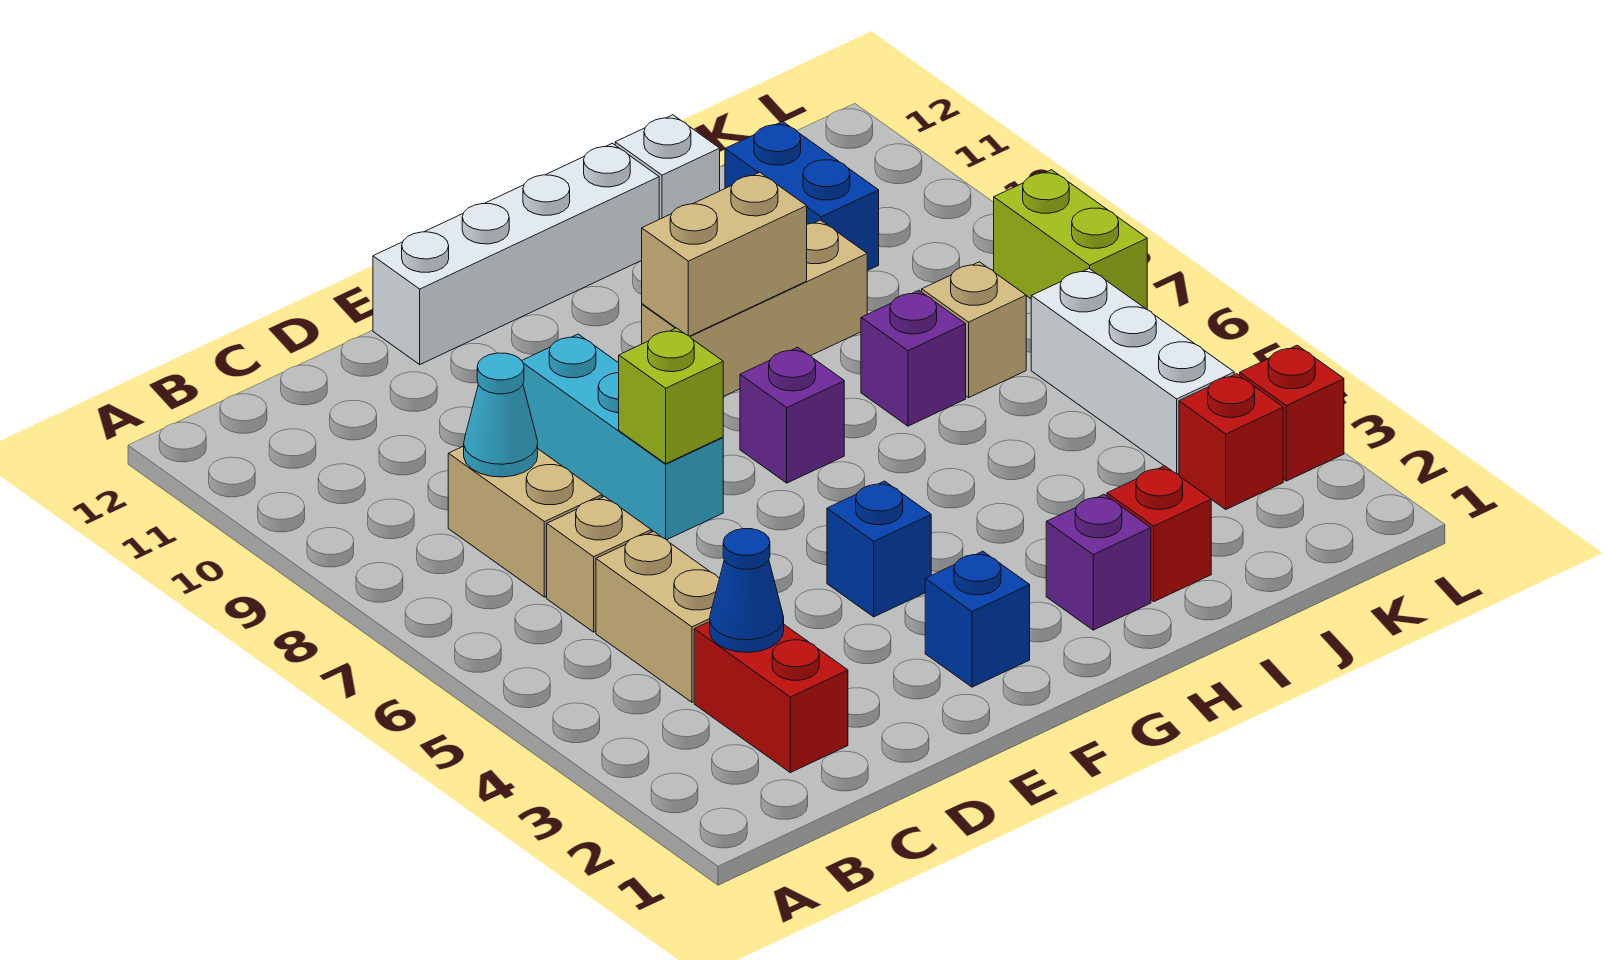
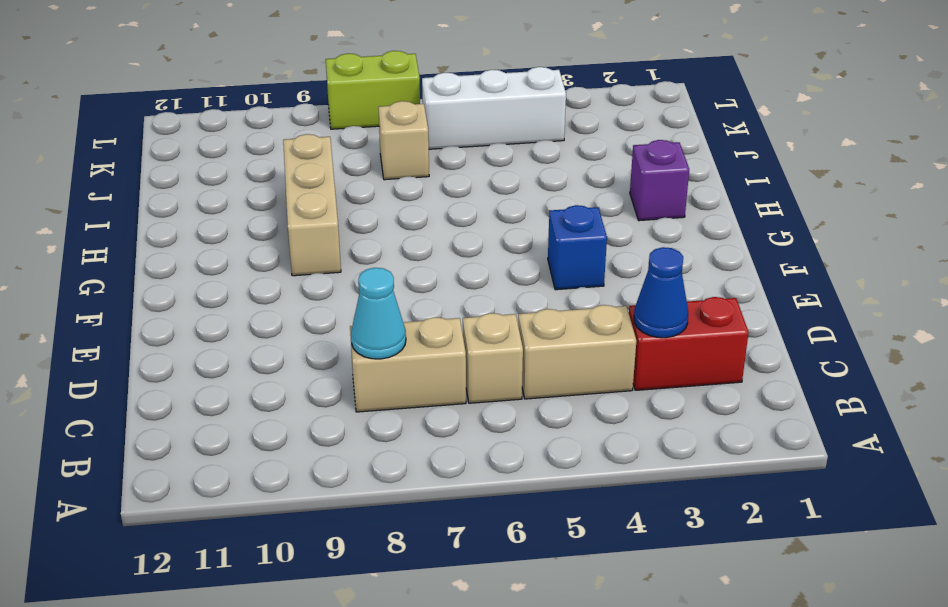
none -> cyan 1x3 brick [522,334,723,540]
none -> white 1x4 brick [373,143,659,364]
none -> blue 1x1 brick [925,551,1030,687]

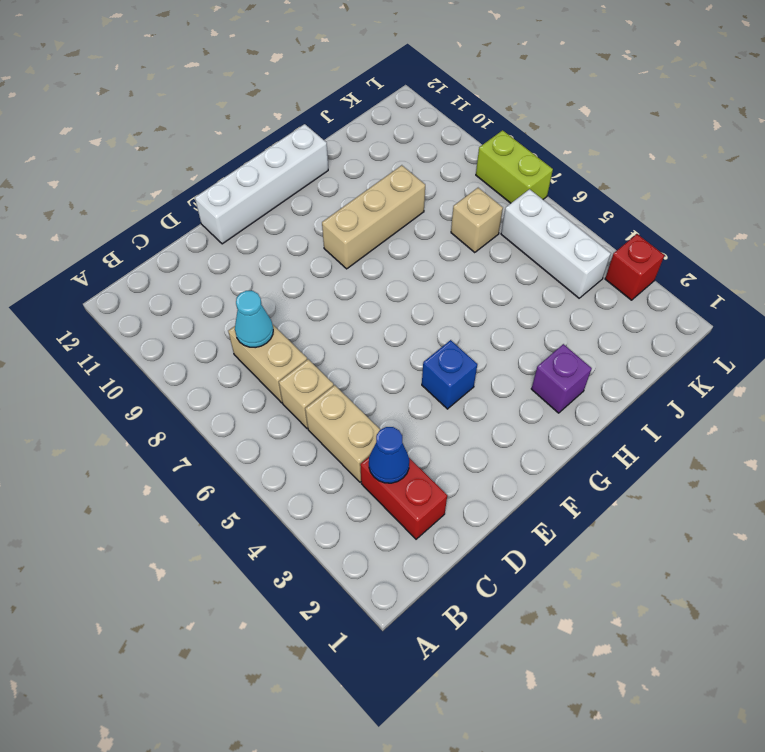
none -> cyan 1x3 brick [522,334,723,540]
none -> blue 1x1 brick [925,551,1030,687]
none -> purple 1x1 brick [740,347,844,483]

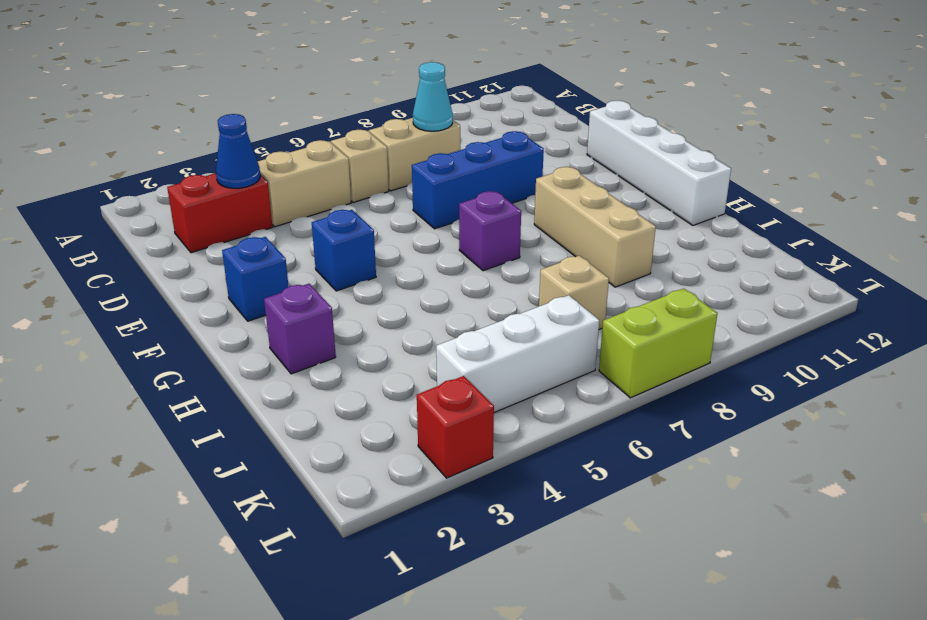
blue 1x3 brick [412,131,544,229] -> cyan 1x3 brick [522,334,723,540]
none -> red 1x1 brick [1107,466,1211,601]
none -> purple 1x1 brick [861,290,966,426]
none -> white 1x1 brick [615,115,720,219]

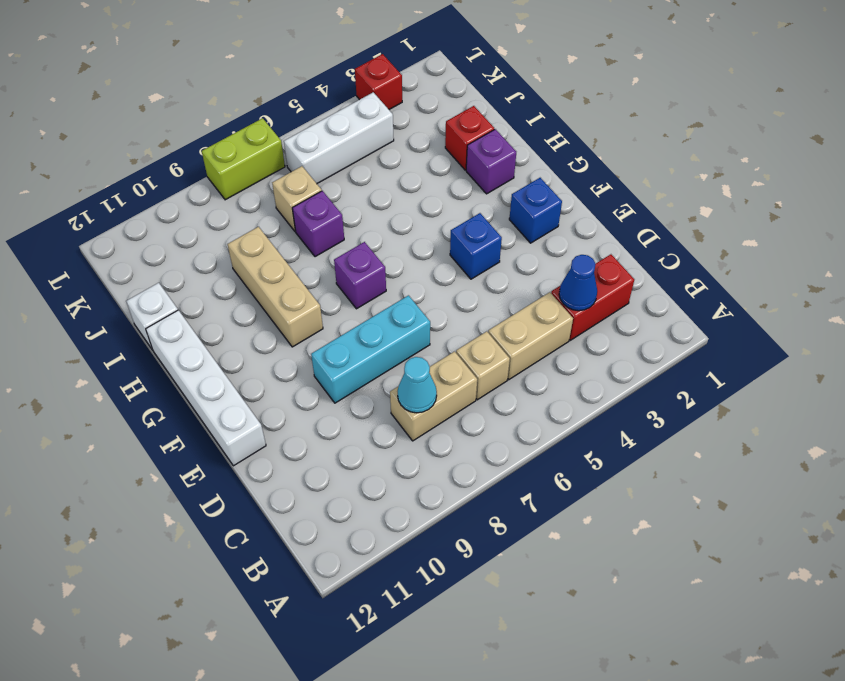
none -> blue 1x2 brick [725,121,879,271]
none -> red 1x1 brick [1179,374,1283,509]
none -> lime 1x1 brick [619,328,723,464]

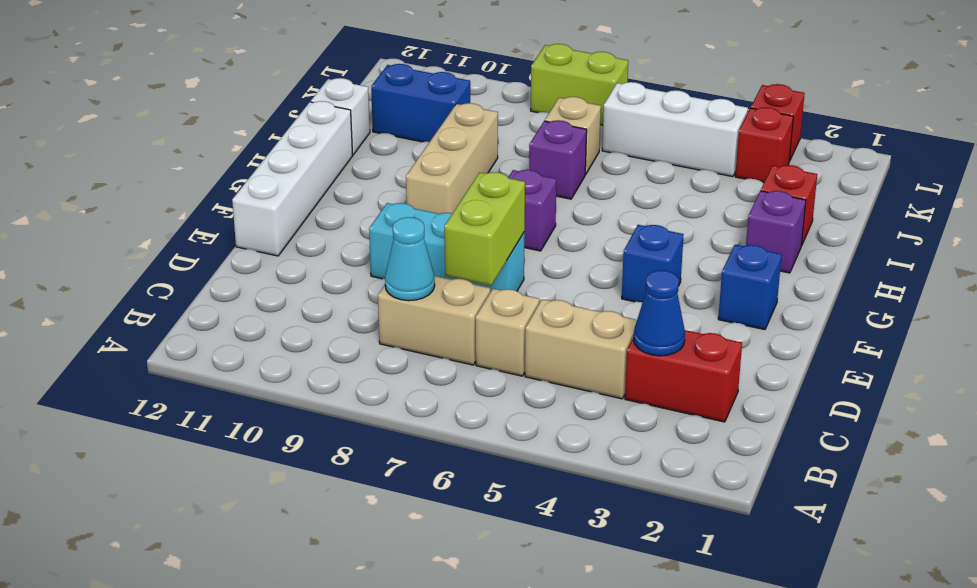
lime 1x2 brick [444,172,525,286] -> lime 1x1 brick [619,328,723,464]
none -> tan 1x2 brick [642,172,807,336]

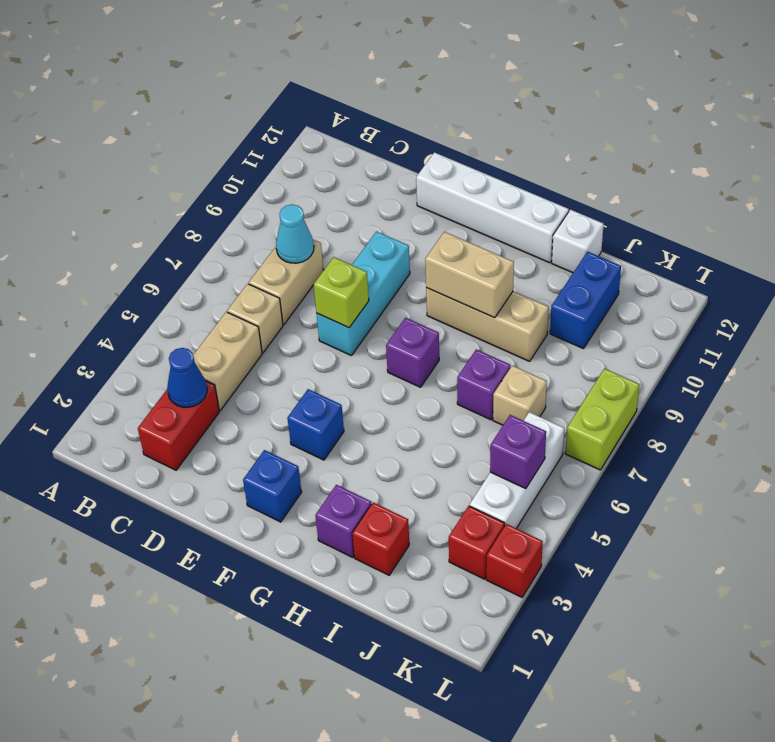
purple 1x1 brick [490,415,546,489] -> none

